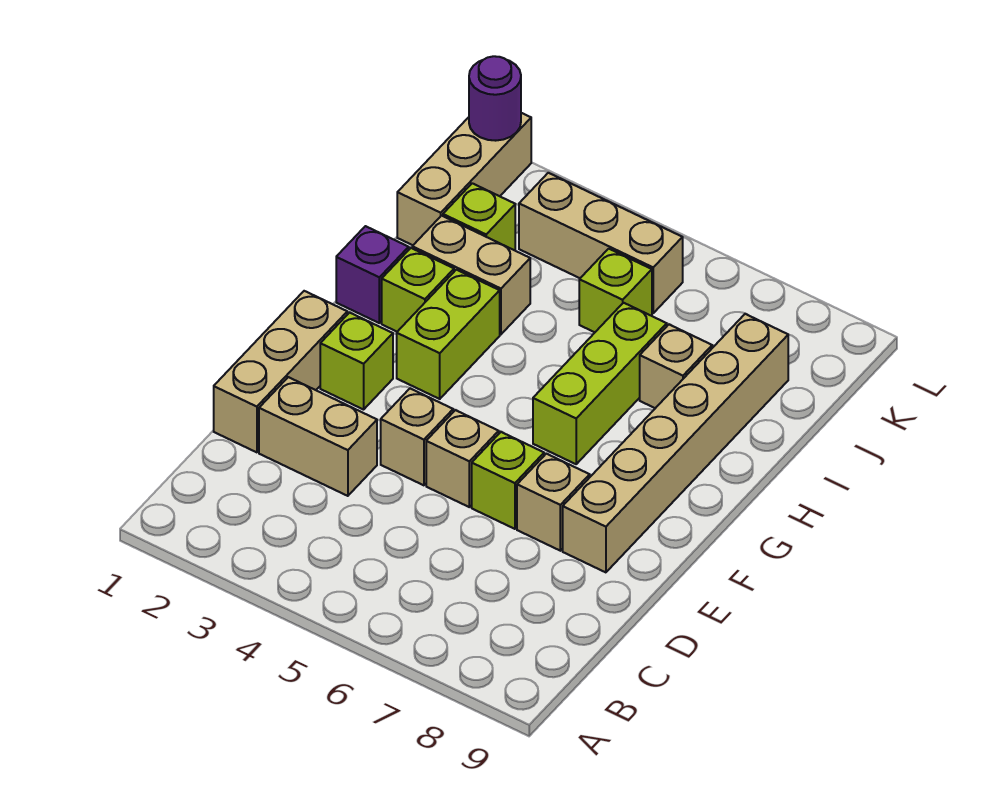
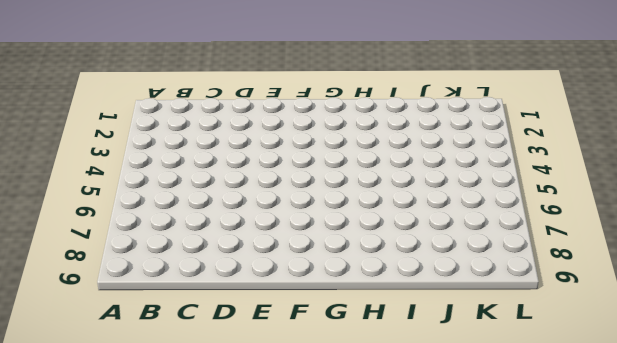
none -> tan 1x3 brick [214,291,347,452]
none -> tan 1x2 brick [259,377,377,496]
none -> tan 1x1 brick [381,389,453,485]

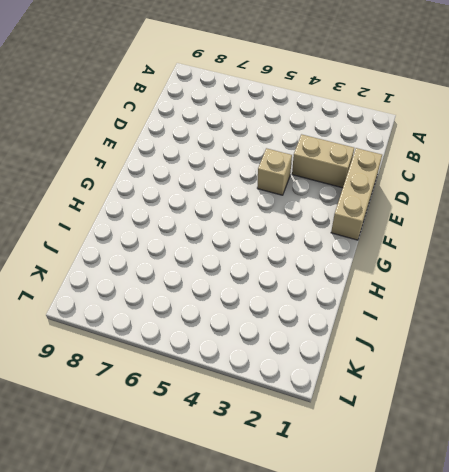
none -> tan 1x1 brick [426,410,499,507]
none -> lime 1x1 brick [472,432,544,529]
none -> tan 1x1 brick [517,454,590,551]

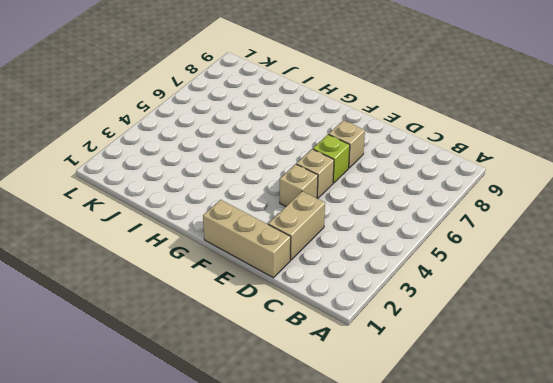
none -> tan 1x6 brick [563,314,788,572]
none -> lime 1x1 brick [320,313,393,410]
none -> lime 1x2 brick [397,270,500,399]

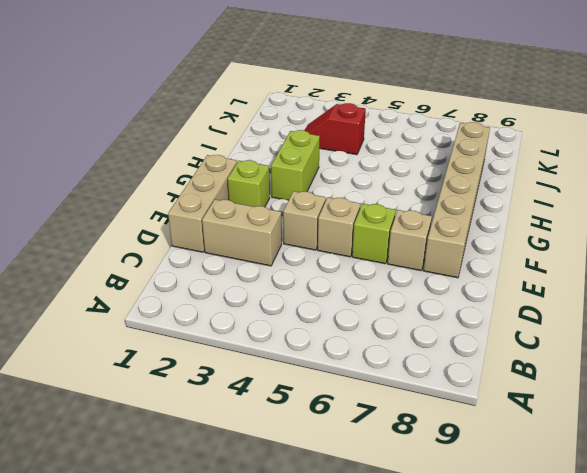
red 1x2 slope [305,103,366,155] -> none
none -> lime 1x3 brick [533,303,667,464]
none -> purple 1x1 brick [336,226,409,323]
none -> lime 1x1 brick [382,248,454,332]

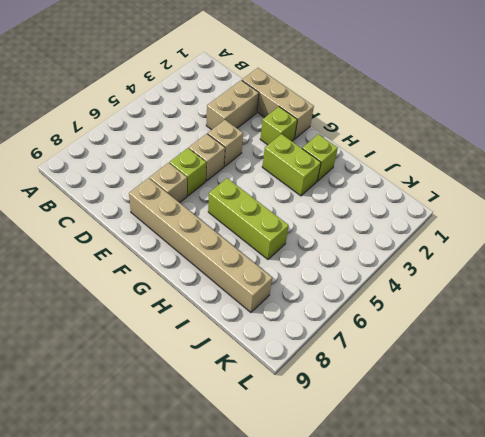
none -> purple 1x1 brick [336,226,409,323]
none -> tan 1x2 brick [412,216,530,334]
none -> tan 1x1 brick [640,325,712,408]

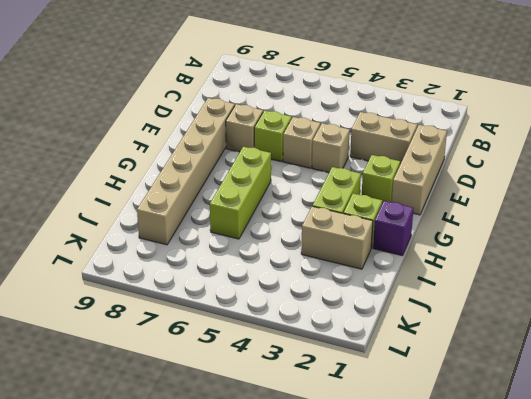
none -> tan 1x1 brick [640,325,712,408]
none -> tan 1x3 brick [397,113,531,245]
none -> lime 1x1 brick [443,183,515,250]

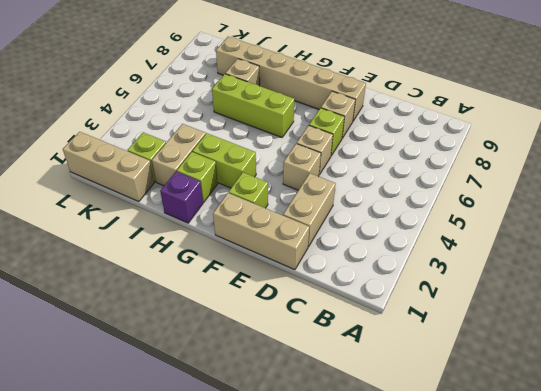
none -> lime 1x1 brick [579,249,652,332]
none -> tan 1x3 brick [519,173,683,313]
none -> purple 1x1 round brick [469,56,521,141]

